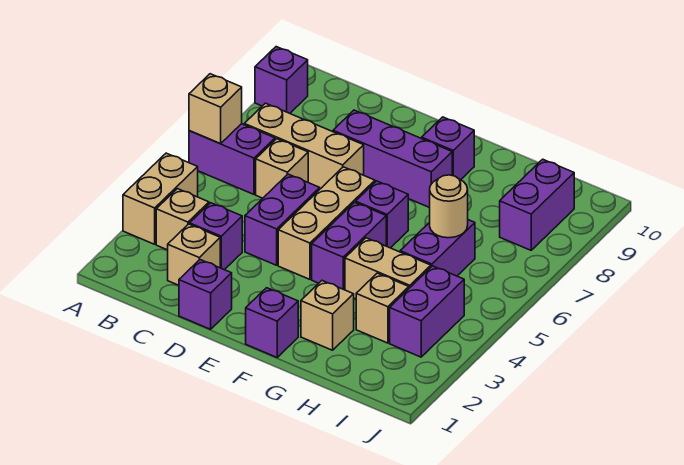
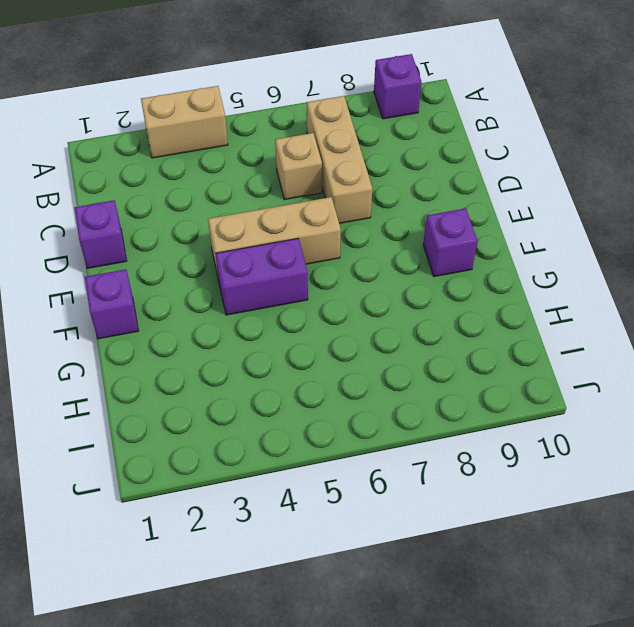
none -> purple 1x2 brick [189,124,275,194]
none -> tan 1x1 brick [156,189,209,250]
none -> tan 1x1 brick [168,224,220,285]

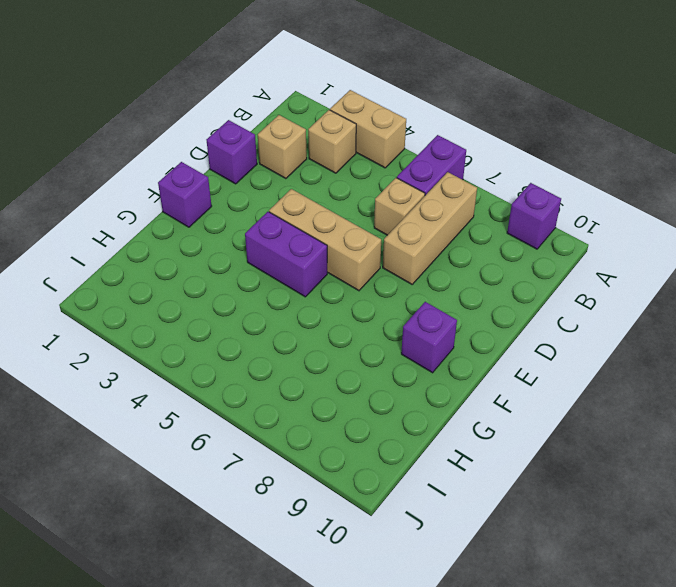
none -> purple 1x1 brick [190,203,242,270]
none -> purple 1x2 brick [245,174,320,265]
none -> purple 1x3 brick [333,110,452,208]

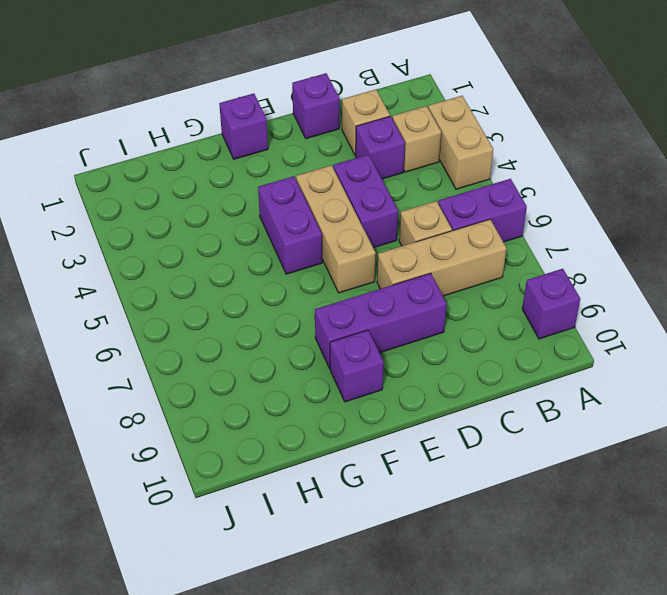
none -> purple 1x1 brick [356,181,408,248]
none -> tan 1x1 brick [301,281,354,350]
none -> tan 1x2 brick [345,238,431,299]

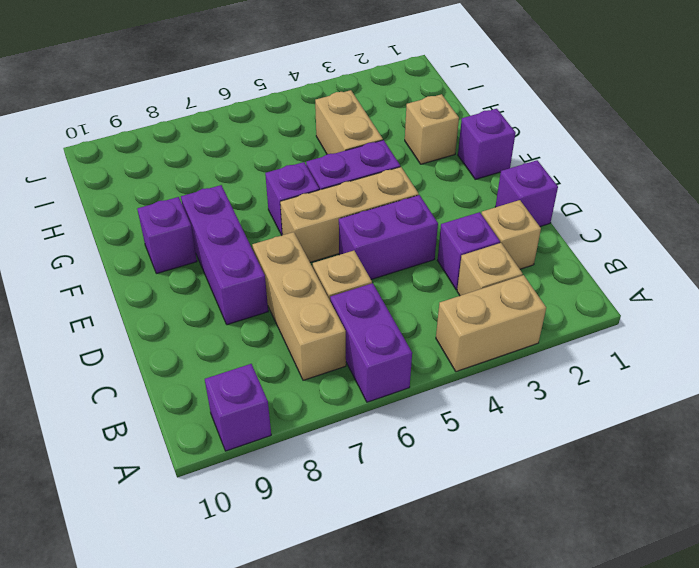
none -> tan 1x1 brick [356,273,409,343]
none -> purple 1x2 brick [400,220,475,276]
none -> purple 1x2 brick [390,266,464,357]

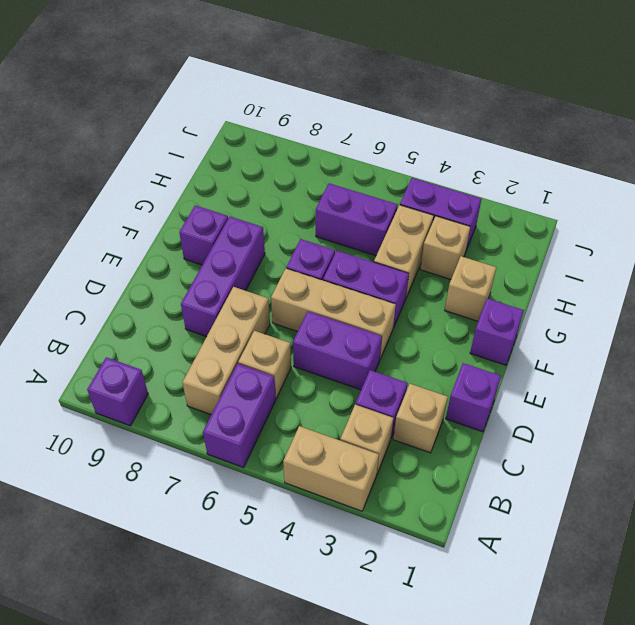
none -> purple 1x2 brick [500,159,574,250]
none -> tan 1x1 brick [189,74,242,144]
none -> tan 1x1 round brick [430,175,468,238]

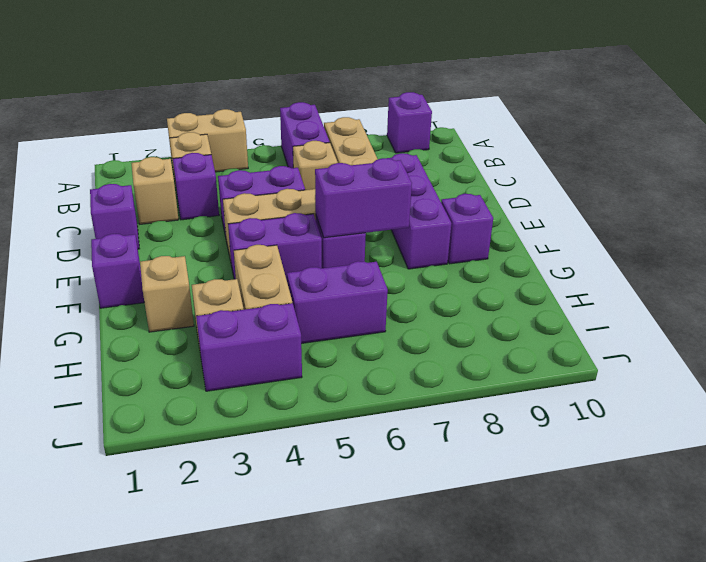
purple 1x2 brick [315,158,412,238] -> purple 1x2 brick moved to [500,159,574,250]
none -> tan 1x1 brick [189,74,242,144]
none -> tan 1x1 round brick [430,175,468,238]

